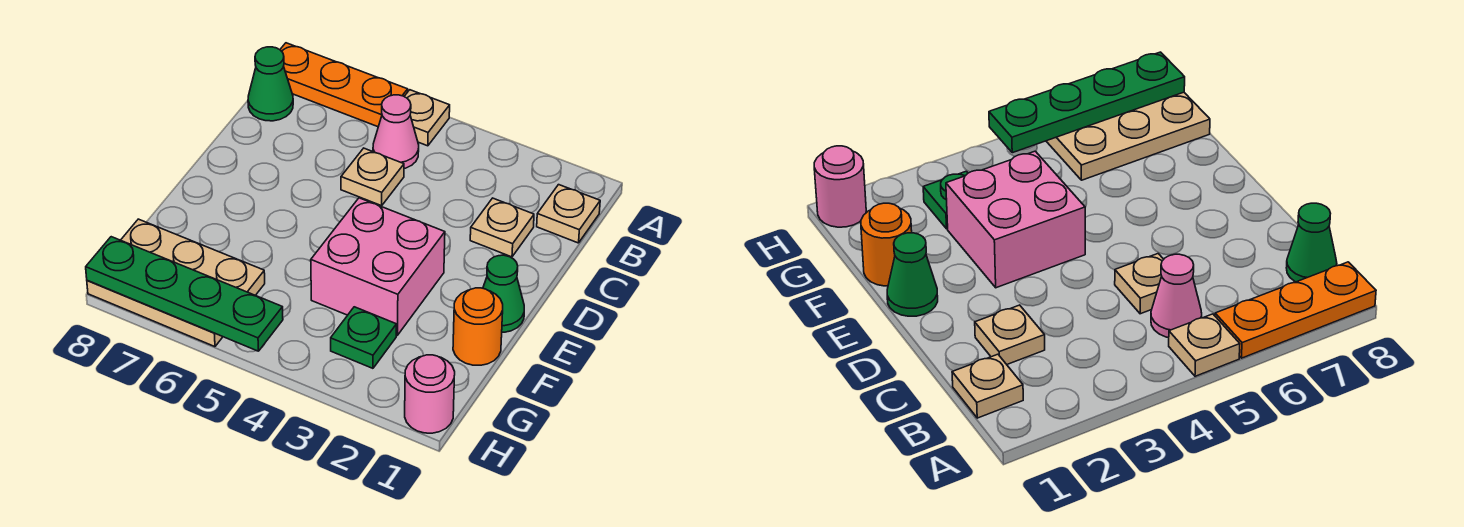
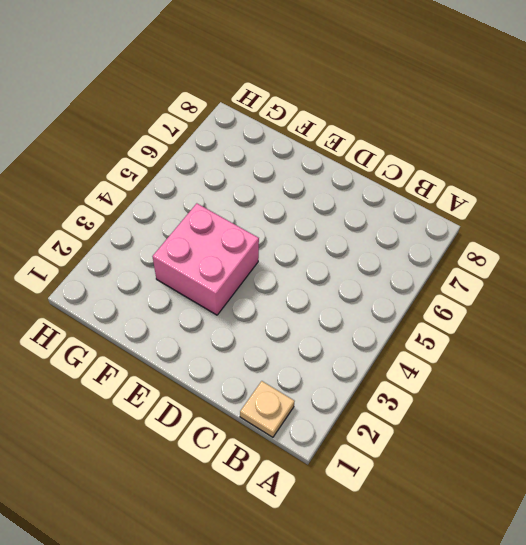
none -> tan 1x1 plate [404,90,450,146]
none -> orange 1x3 plate [280,43,408,127]
none -> pink 1x1 cone [373,95,419,169]

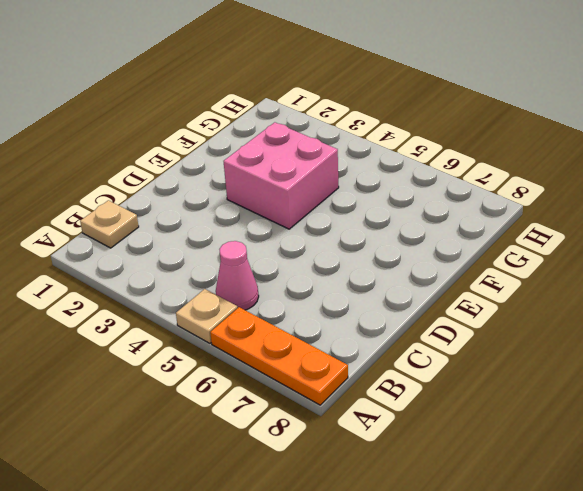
none -> green 1x1 cone [248,47,293,121]
none -> tan 1x1 plate [470,198,534,257]
none -> tan 1x1 plate [341,148,404,206]

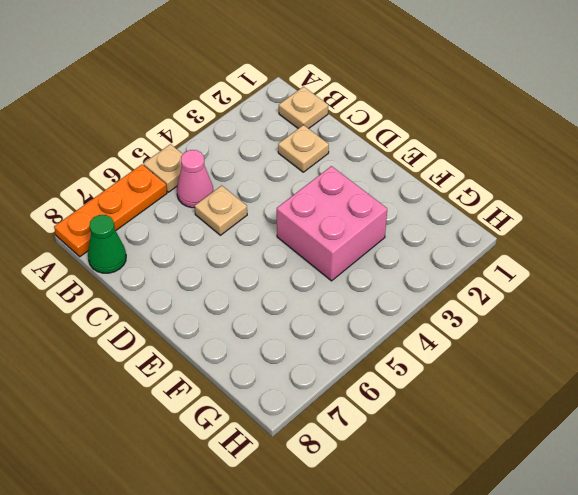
none -> green 1x1 cone [483,255,524,332]
none -> orange 1x1 round brick [453,288,503,365]
none -> green 1x1 plate [331,307,396,368]

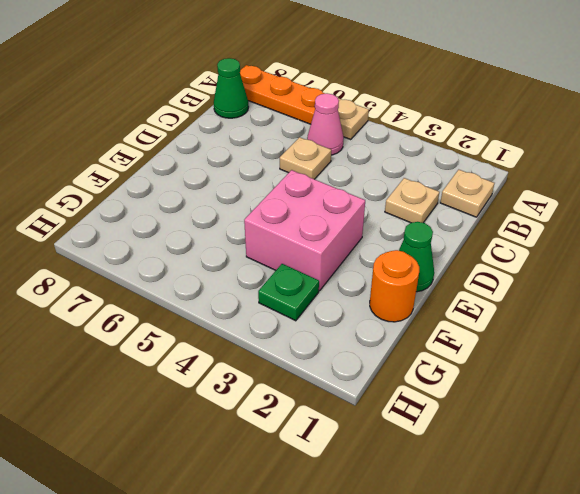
none -> tan 2x3 plate [87,219,265,347]
none -> pink 1x1 round brick [405,355,455,433]
none -> green 1x4 plate [86,237,283,351]

